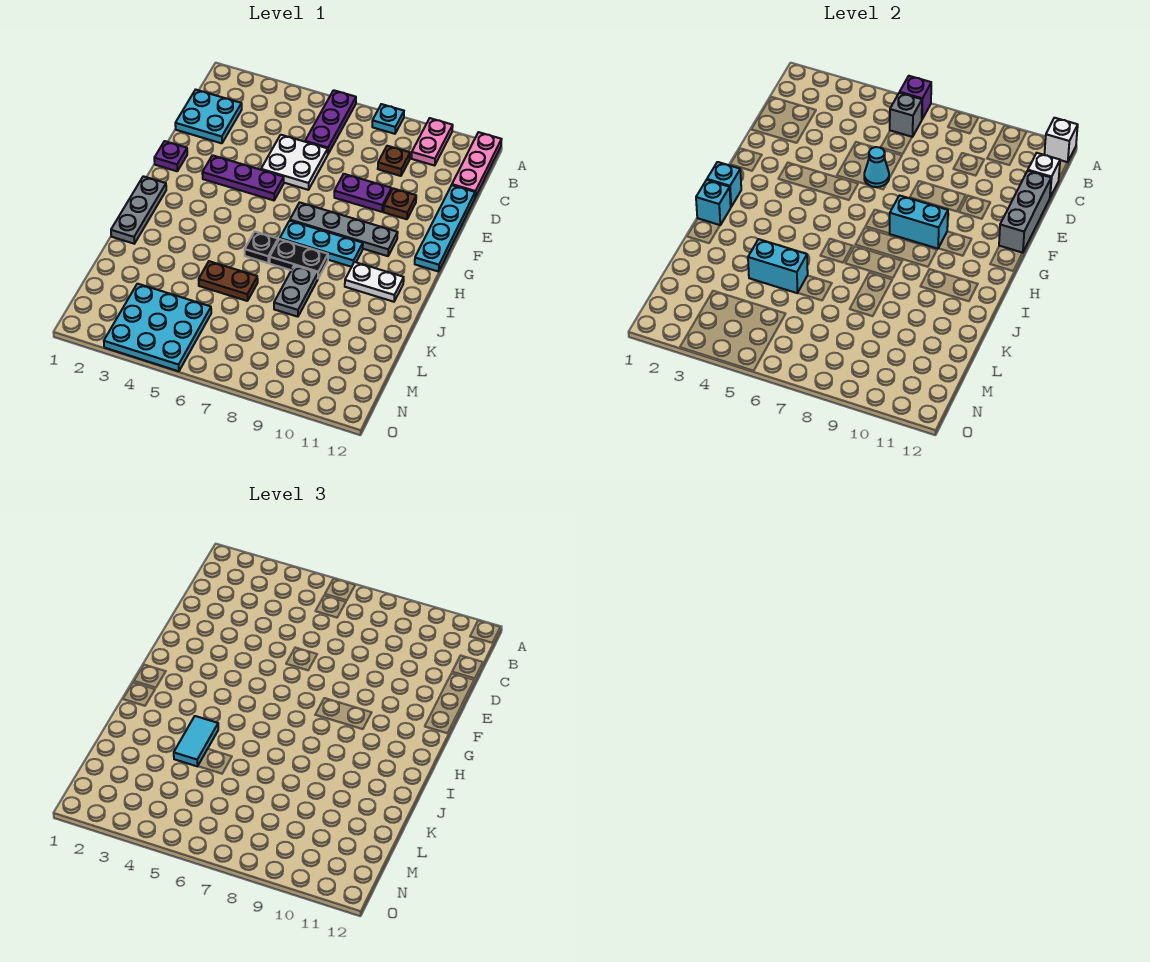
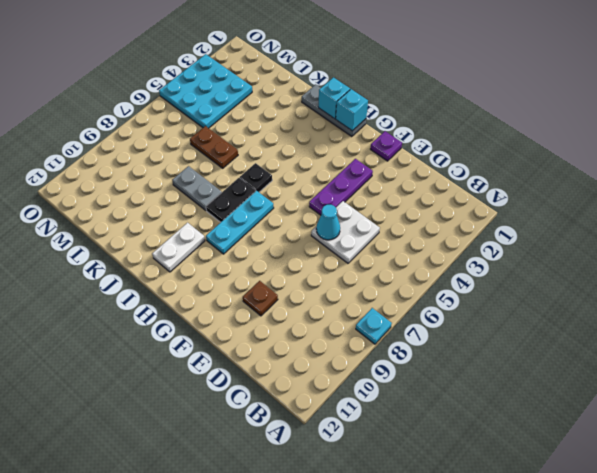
brown 1x2 plate [190,126,238,168] -> brown 1x2 plate turned to [199,261,258,301]
none -> purple 1x3 plate [305,90,356,154]
none -> pink 1x2 plate [411,118,453,166]
none -> pink 1x3 plate [452,132,502,197]
none -> cyan 2x2 plate [175,90,242,143]

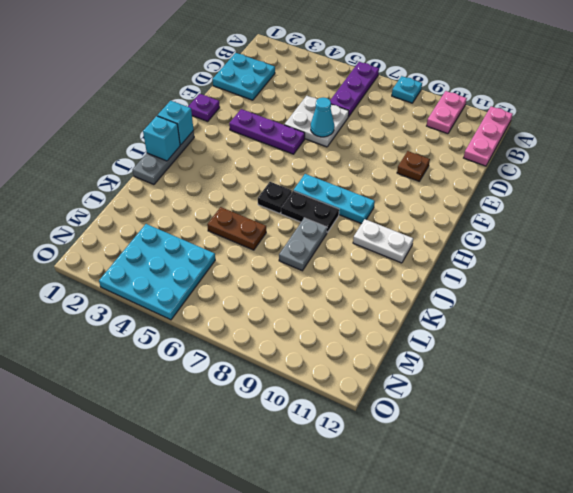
none -> brown 1x1 plate [378,146,410,176]
none -> cyan 1x4 plate [415,185,475,272]
none -> purple 1x2 plate [334,174,392,212]
none -> grey 1x4 plate [290,202,398,256]

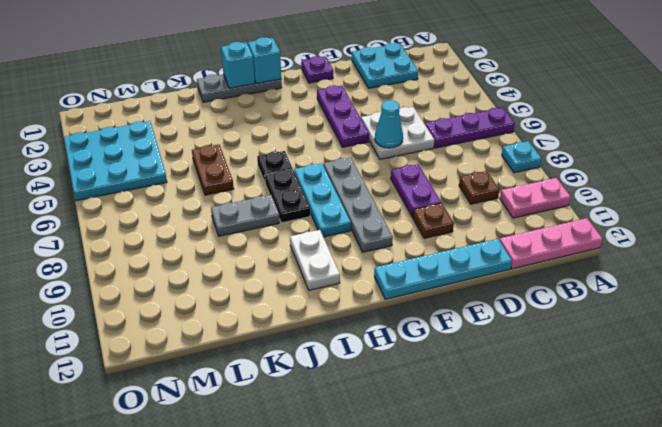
none -> purple 1x1 brick [900,76,931,119]
none -> white 1x1 brick [1044,118,1078,162]
none -> grey 1x1 brick [890,93,922,137]
none -> white 1x1 brick [1028,153,1060,197]

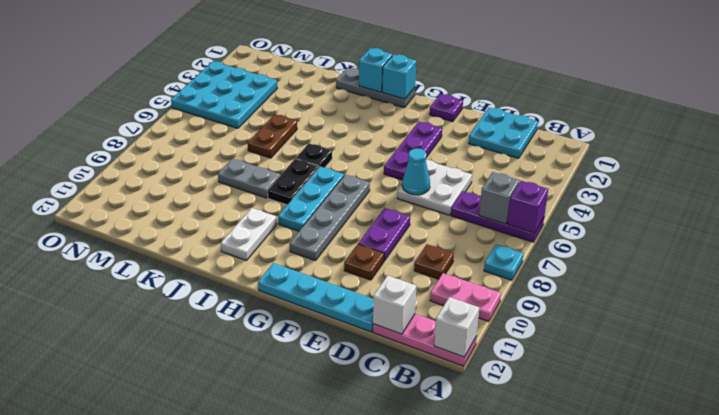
none -> grey 1x3 brick [999,171,1051,253]
none -> cyan 1x2 brick [890,195,948,249]
none -> cyan 1x2 brick [748,239,808,293]
none -> cyan 1x2 tile [174,716,218,766]

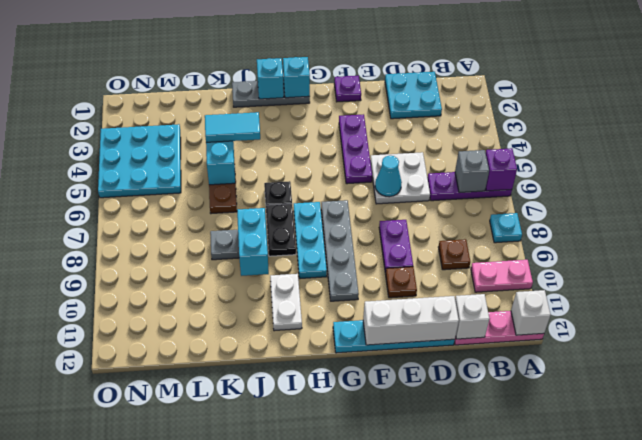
white 1x3 brick [363,296,459,345] -> grey 1x3 brick [999,171,1051,253]
cyan 1x2 brick [237,208,269,276] -> cyan 1x2 brick moved to [890,195,948,249]

